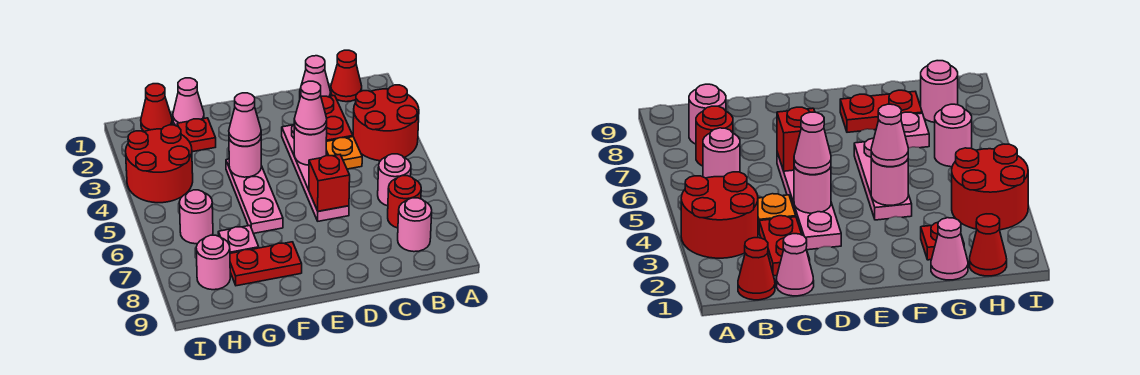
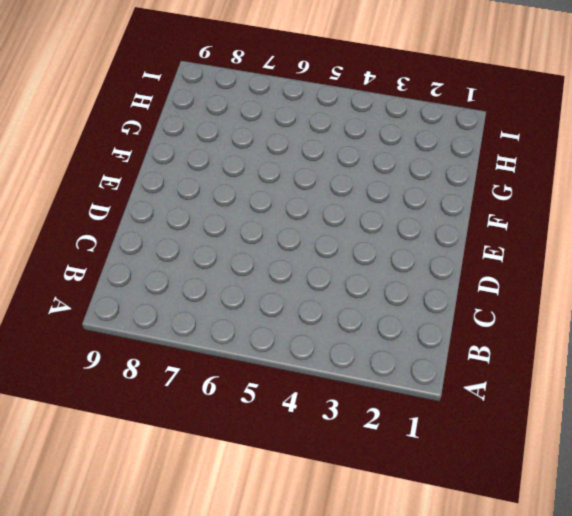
none -> red 2x2 round brick [353,85,419,161]
none -> red 1x1 cone [331,50,362,102]
none -> pink 1x1 round brick [378,154,411,206]

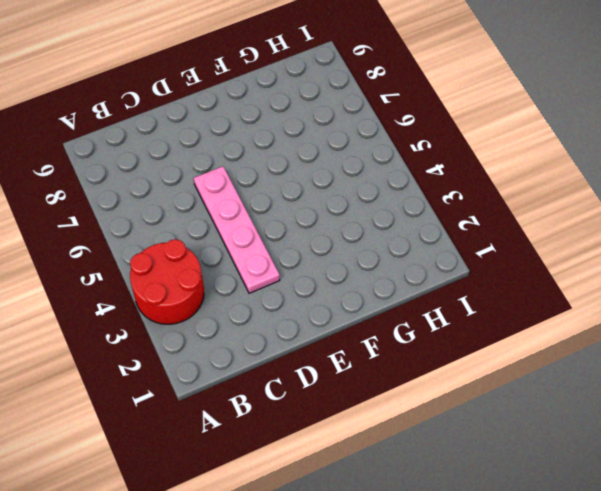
none -> red 1x1 cone [331,50,362,102]
none -> pink 1x1 round brick [378,154,411,206]
none -> red 1x1 round brick [388,176,421,228]

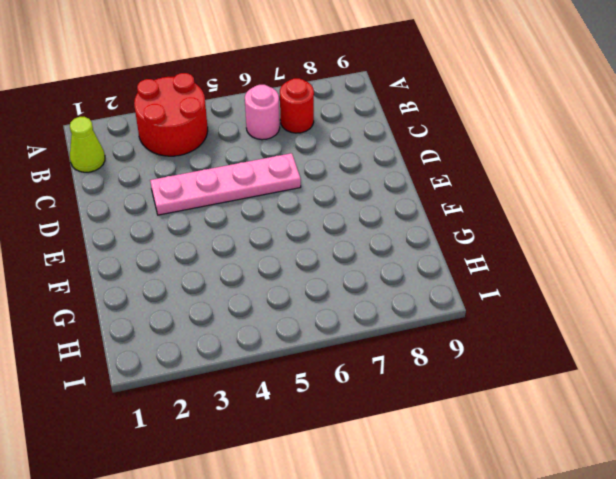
lime 1x1 cone [70,117,105,172] -> red 1x1 cone [331,50,362,102]
none -> pink 1x1 round brick [398,198,432,252]
none -> pink 1x1 cone [300,56,331,97]
none -> red 1x2 plate [321,96,353,141]

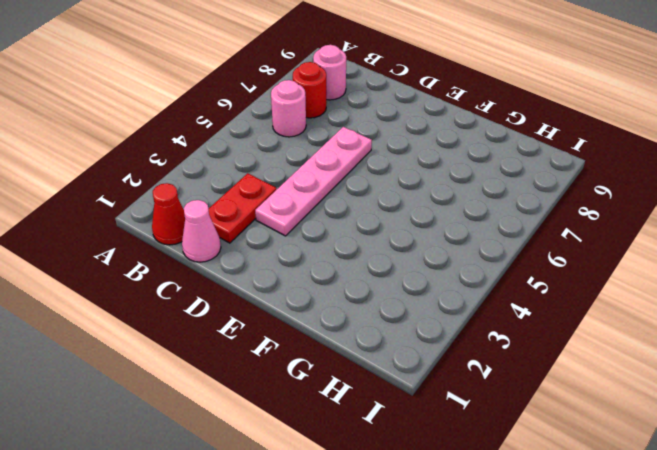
none -> red 2x2 round brick [353,85,419,161]
none -> orange 1x1 plate [326,137,362,169]
none -> pink 1x3 plate [226,159,283,233]

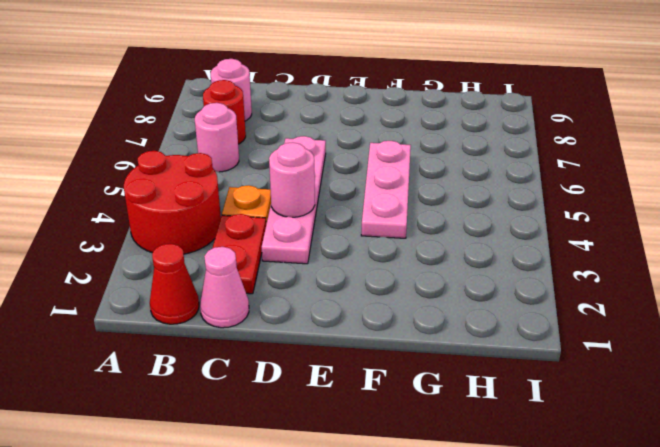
none -> red 1x2 plate [230,242,302,286]
none -> pink 1x1 cone [173,78,204,126]
none -> red 1x1 plate [177,118,216,152]

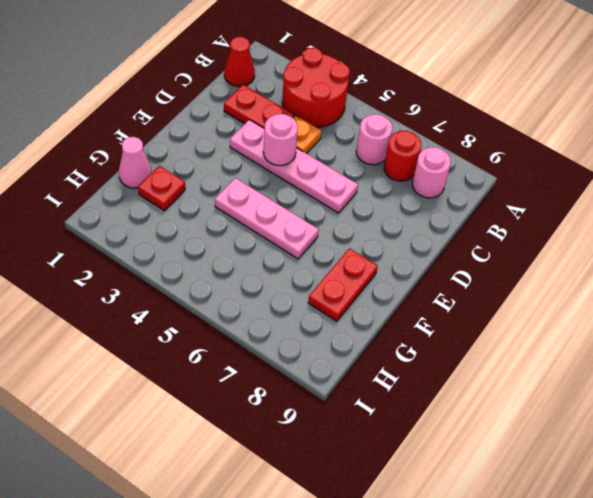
none -> pink 1x1 cone [300,56,331,97]
none -> pink 1x1 plate [218,226,259,253]
none -> red 1x1 cone [141,84,172,132]

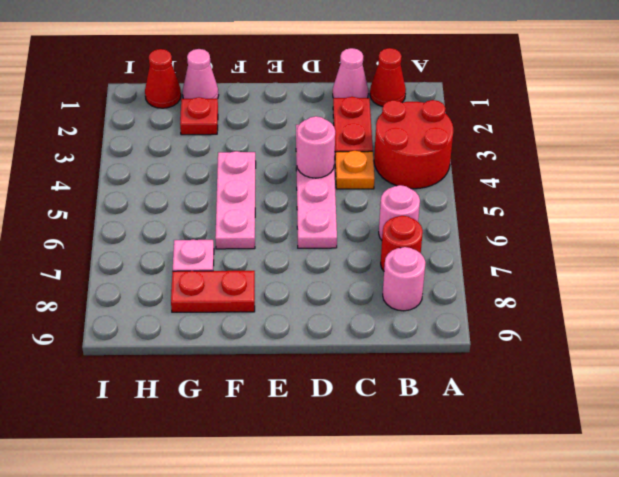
none -> red 2x2 round brick [126,125,193,203]
none -> pink 1x1 round brick [179,190,213,244]
none -> pink 1x1 round brick [196,235,230,290]

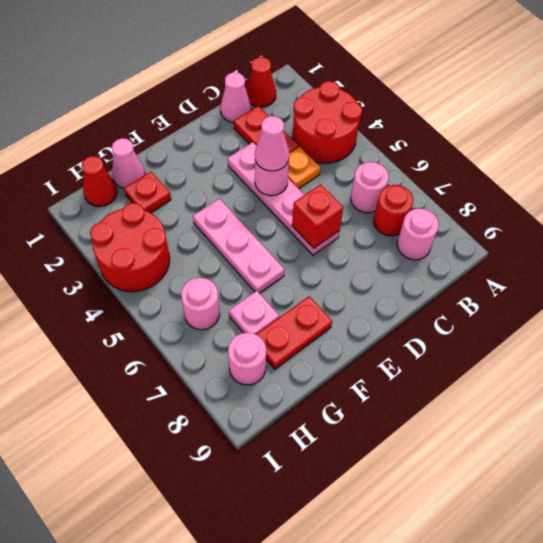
none -> pink 1x1 round brick [229,139,261,177]
none -> pink 1x1 cone [229,93,261,147]

